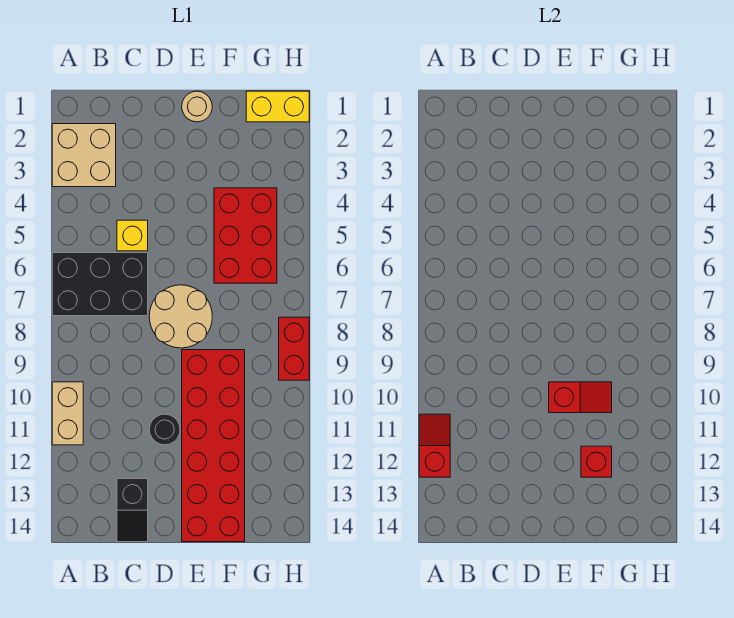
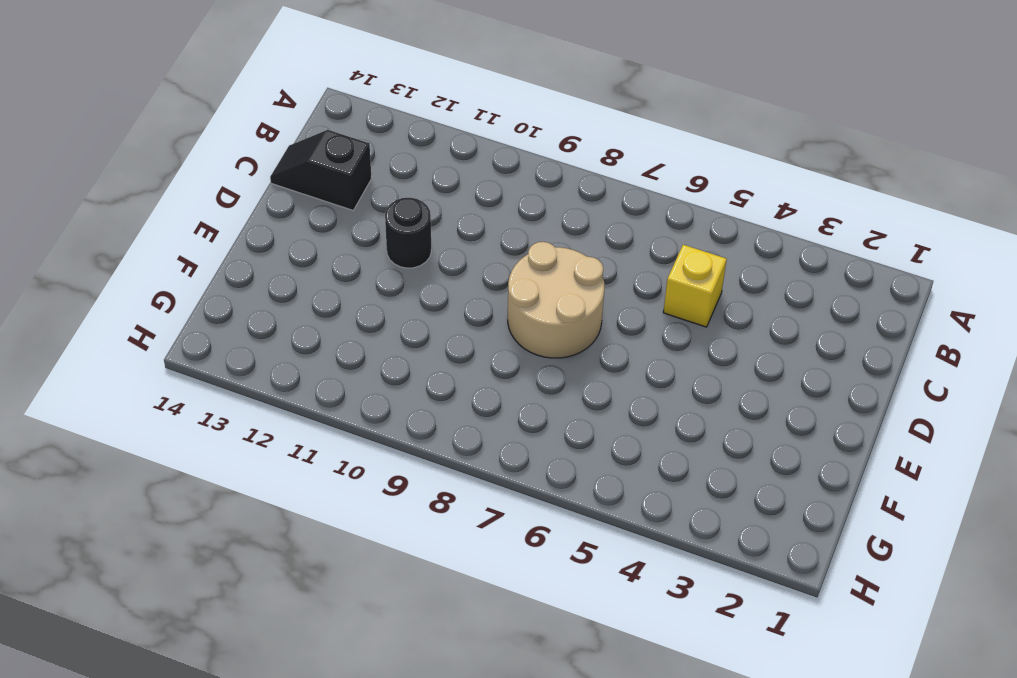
none -> tan 2x2 brick [52,124,116,187]
none -> black 2x3 brick [52,253,148,316]
none -> tan 1x2 brick [52,382,83,445]

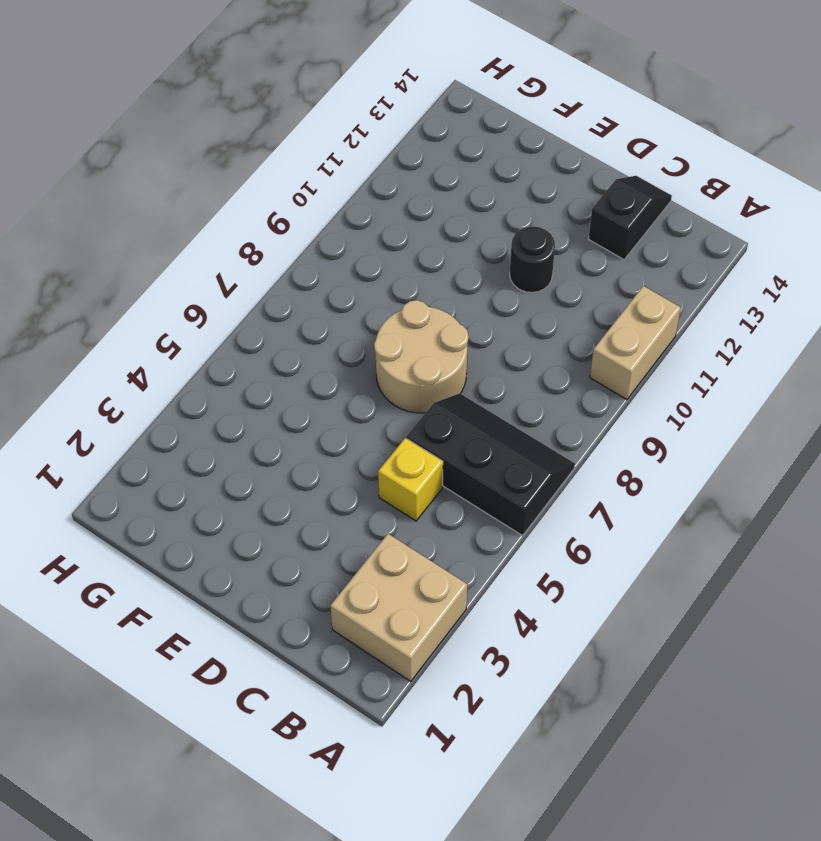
black 2x3 slope [407,393,575,536] -> black 2x3 brick [52,253,148,316]
none -> tan 1x1 round brick [182,91,212,122]
none -> red 2x6 brick [182,350,245,542]
none -> red 2x3 brick [214,188,277,283]

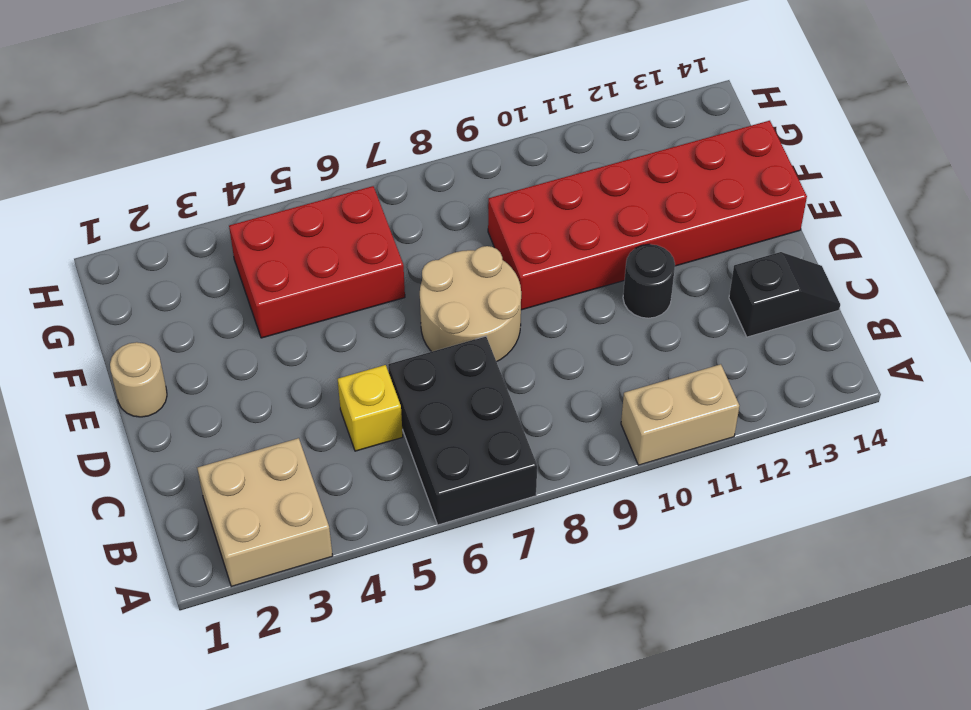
none -> yellow 1x2 brick [246,91,309,122]
none -> red 1x2 brick [279,317,309,380]
none -> red 1x2 slope [419,414,450,477]

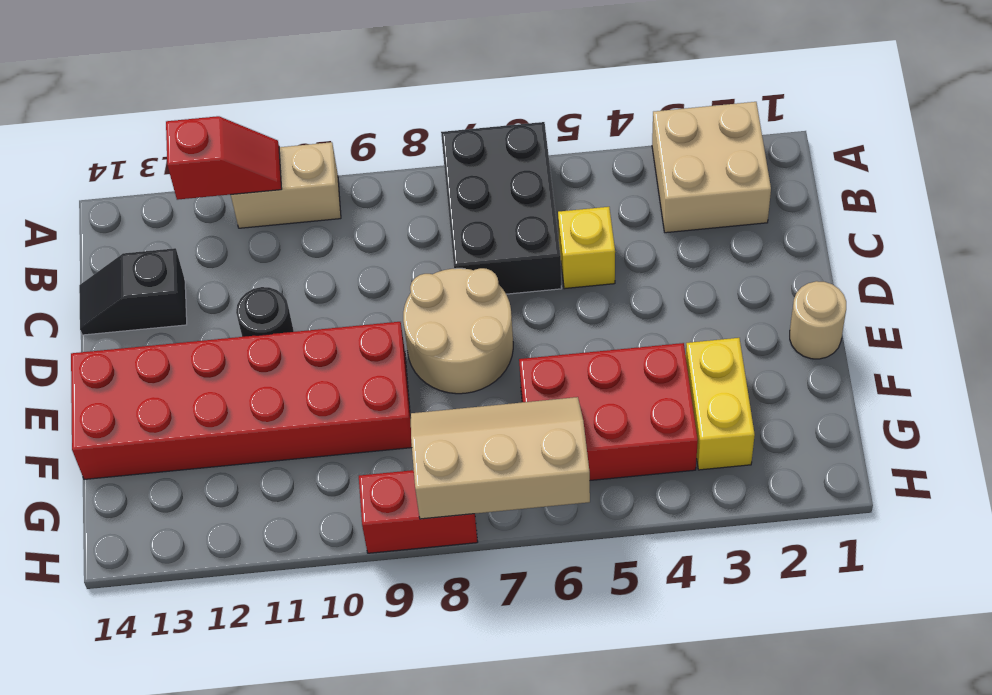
yellow 1x2 brick [686,338,755,470] -> yellow 1x2 brick moved to [246,91,309,122]
tan 2x3 slope [411,397,590,519] -> none
none -> red 1x2 slope [549,382,612,413]
none -> red 1x1 brick [581,446,612,477]

